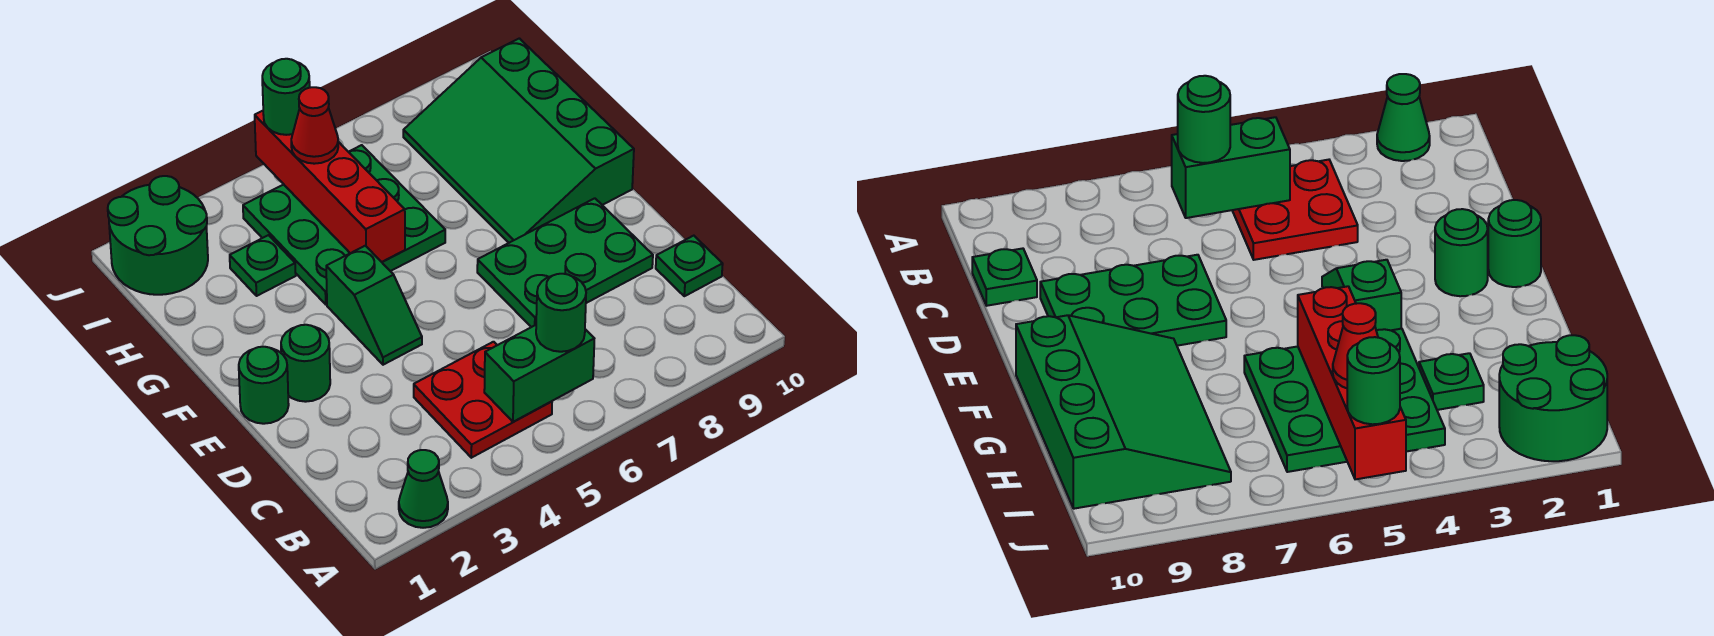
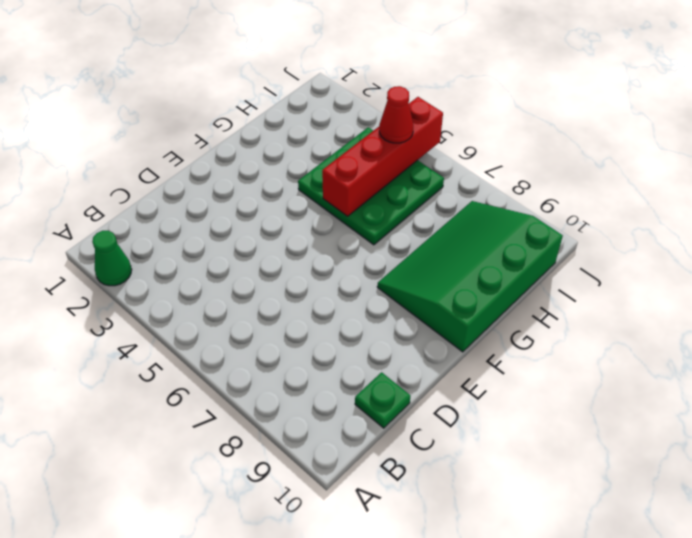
none -> red 2x2 plate [414,342,552,458]
none -> green 2x3 plate [477,198,653,327]
none -> green 1x1 round brick [239,347,289,424]

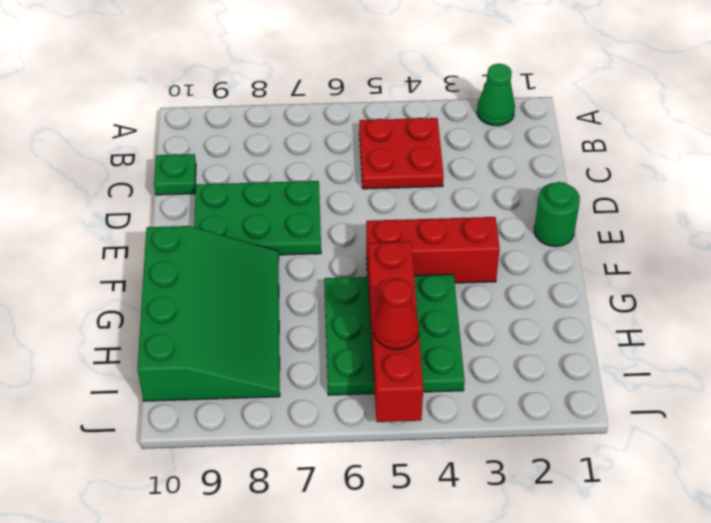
red 1x3 brick [366,217,500,283] -> green 1x2 slope [326,246,422,365]
none -> green 1x1 round brick [281,325,330,402]
none -> green 1x1 plate [230,235,296,296]
none -> green 2x2 round brick [108,176,208,295]

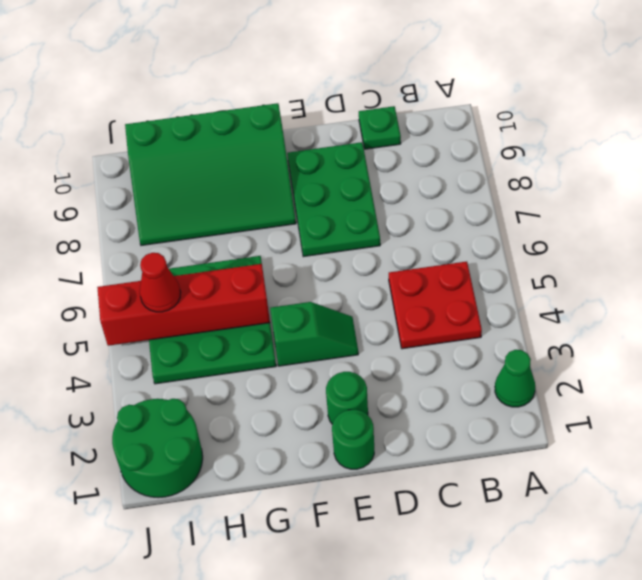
none -> green 1x1 plate [230,235,296,296]
none -> green 1x2 brick [484,325,594,422]
none -> green 1x1 round brick [536,274,586,352]

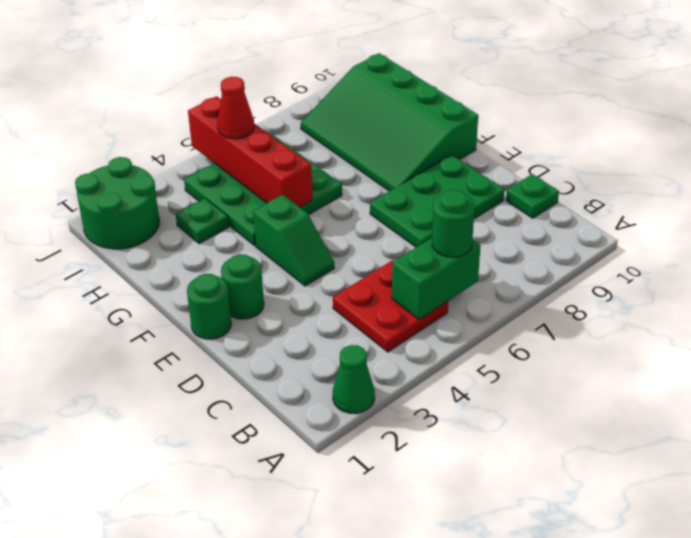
none -> green 1x1 round brick [262,59,310,135]

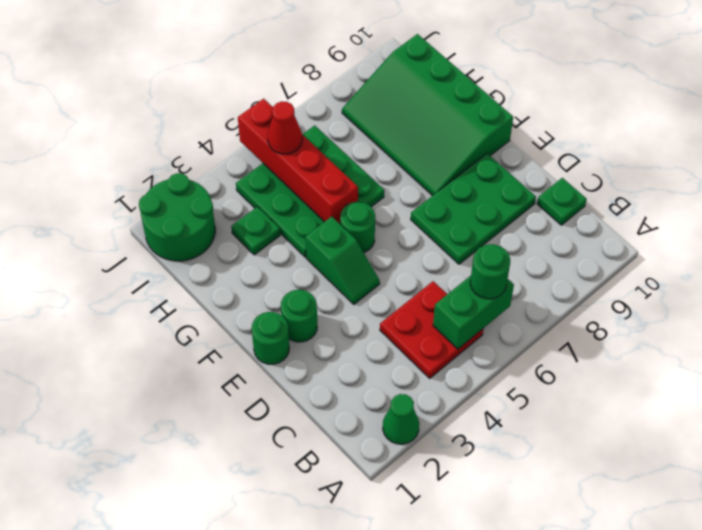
green 1x1 round brick [340,202,375,253] -> green 1x1 round brick moved to [262,59,310,135]

